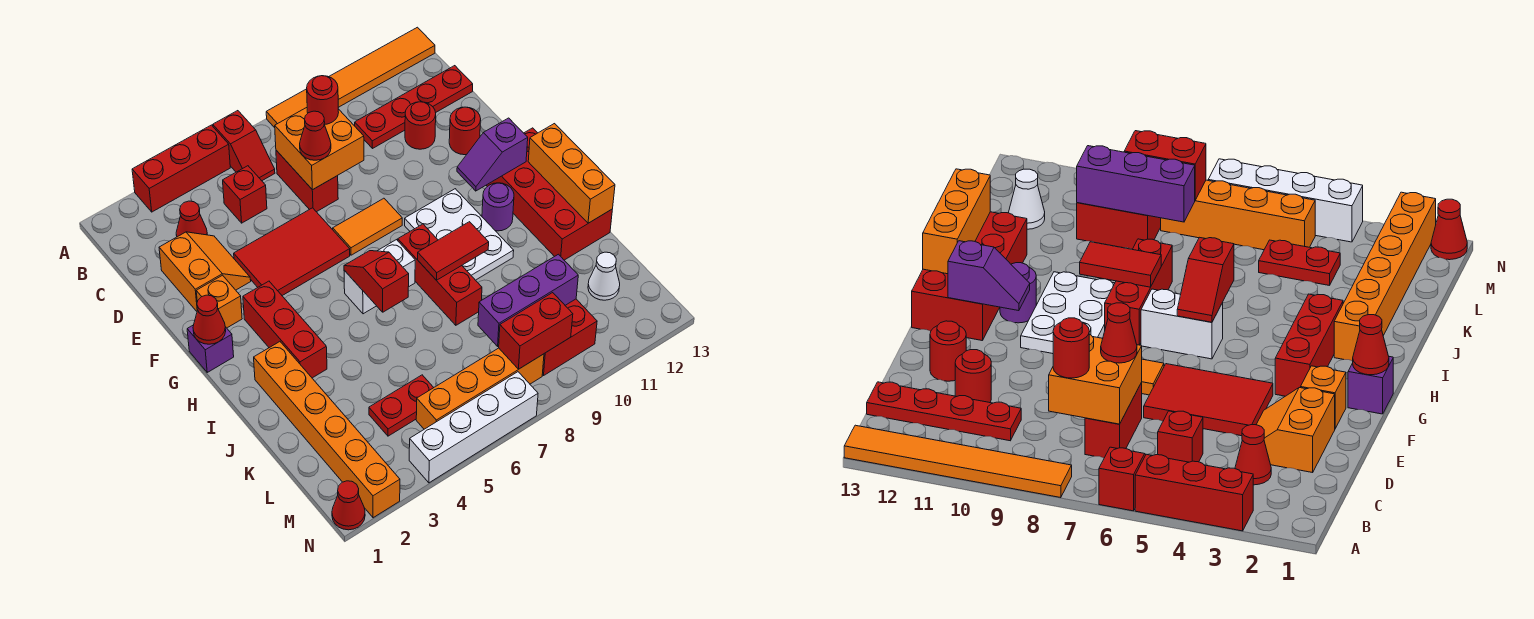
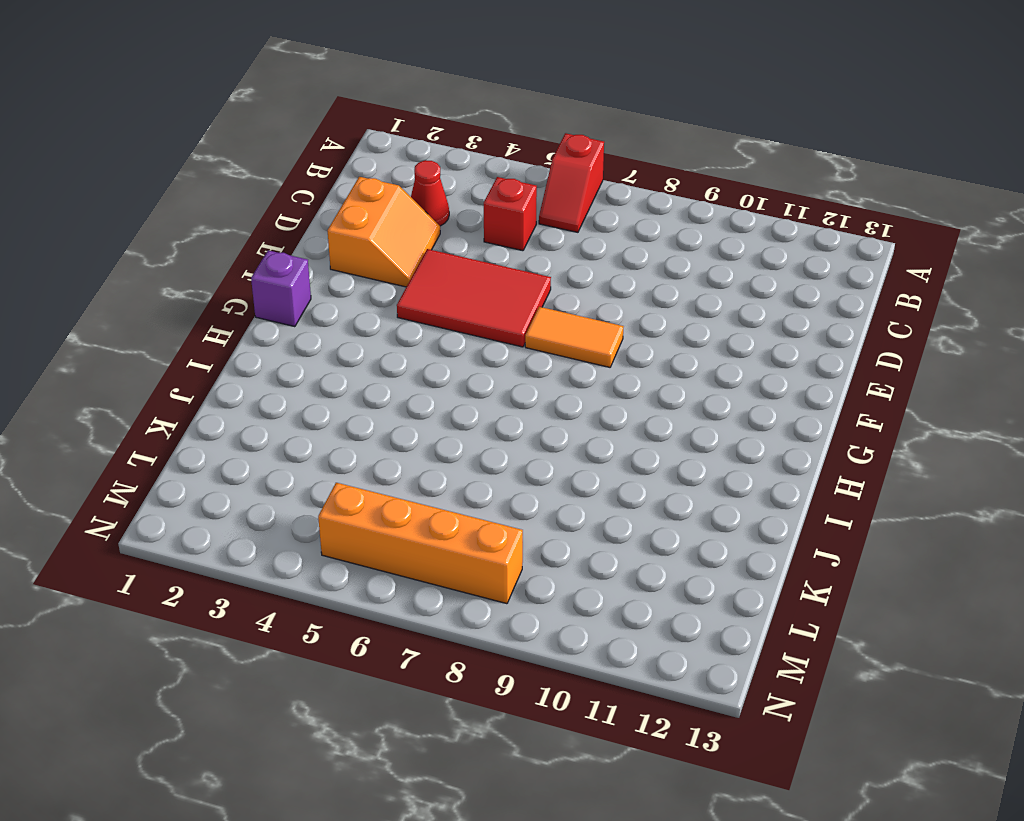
none -> red 1x3 brick [132,125,230,212]
none -> orange 1x6 tile [266,27,435,128]
none -> red 1x2 brick [276,150,338,212]
none -> red 1x4 plate [355,66,473,148]

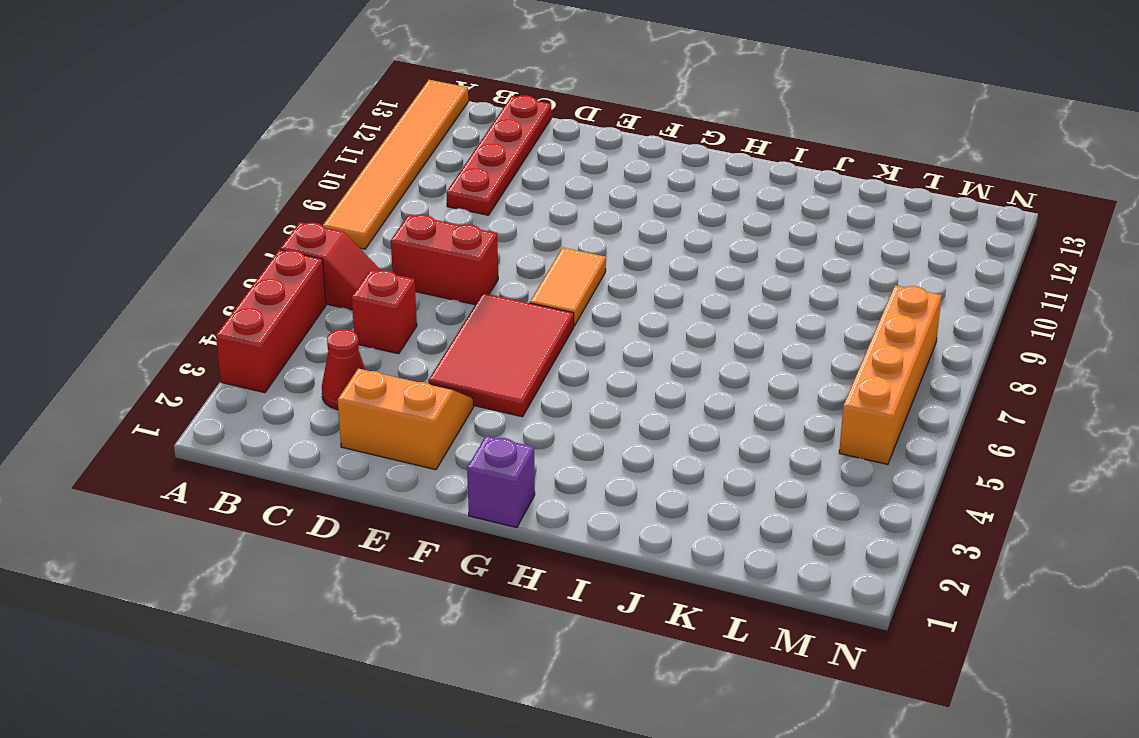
none -> red 1x1 round brick [405,102,436,149]
none -> red 1x1 round brick [449,107,481,155]
none -> orange 1x1 brick [196,275,242,328]
none -> red 1x3 brick [243,281,327,378]

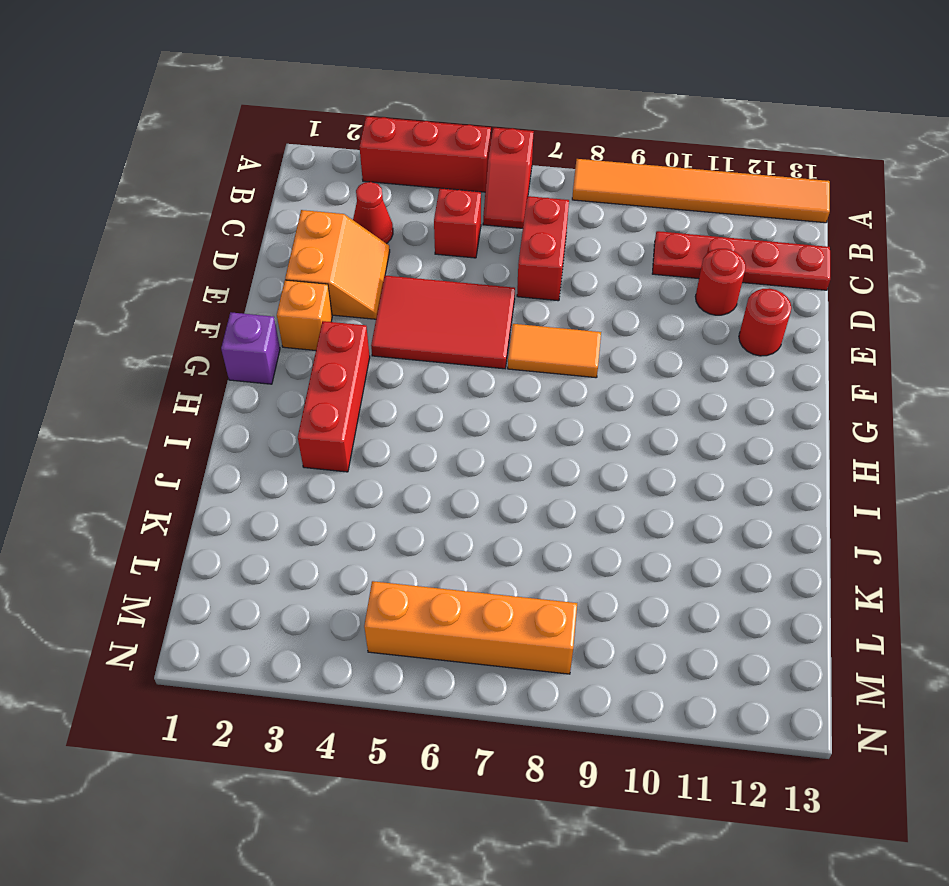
none -> white 2x3 plate [405,189,514,280]
none -> red 2x4 brick [487,128,612,260]
none -> white 1x2 brick [344,240,415,314]
none -> red 1x3 brick [398,224,482,325]

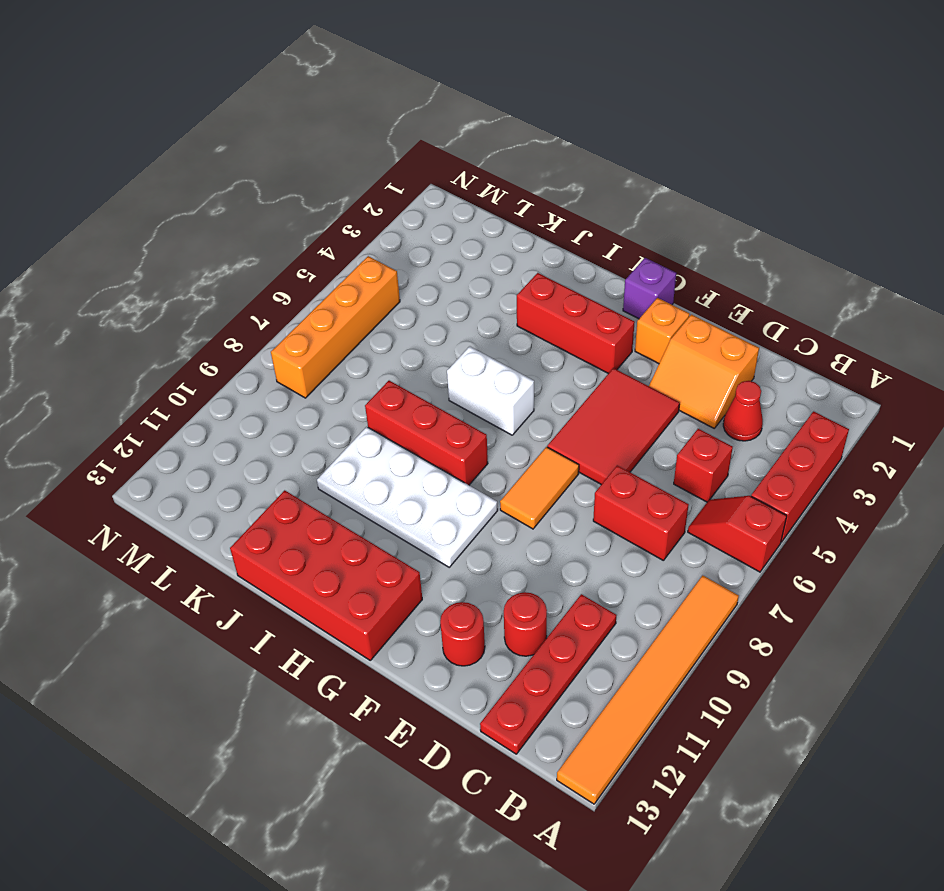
white 2x4 plate [317,427,498,567] -> white 2x3 plate [405,189,514,280]
white 1x2 brick [447,346,534,435] -> white 1x2 brick turned to [344,240,415,314]
none -> purple 1x1 round brick [482,183,514,231]
none -> orange 1x6 brick [254,342,400,518]
none -> red 1x2 plate [369,375,434,436]
none -> red 2x2 brick [542,299,597,375]

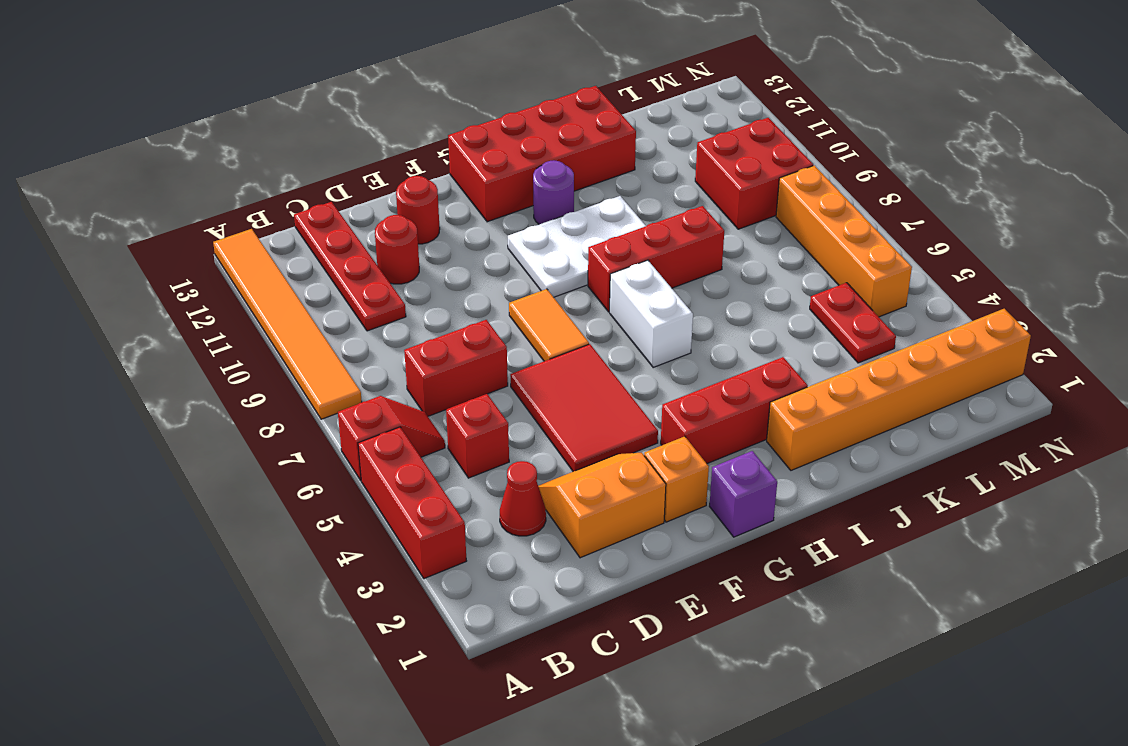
none -> white 1x1 cone [588,252,620,300]
none -> red 1x1 cone [332,481,365,530]
none -> white 1x4 brick [409,372,538,483]
none -> orange 2x2 brick [275,108,364,190]

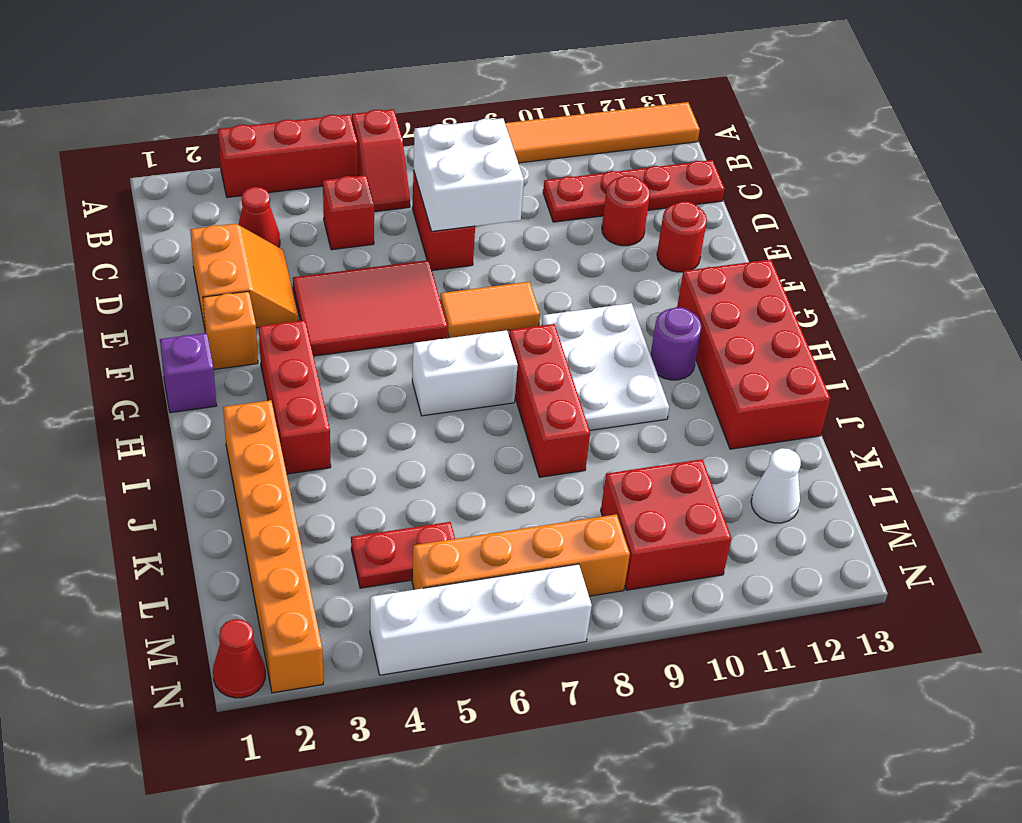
white 2x2 brick [414,118,524,231] -> orange 2x2 brick [275,108,364,190]
none -> red 1x1 cone [193,295,226,344]
none -> purple 1x2 slope [457,118,528,191]
none -> red 1x2 slope [344,251,409,312]
none -> orange 1x3 brick [528,124,615,223]

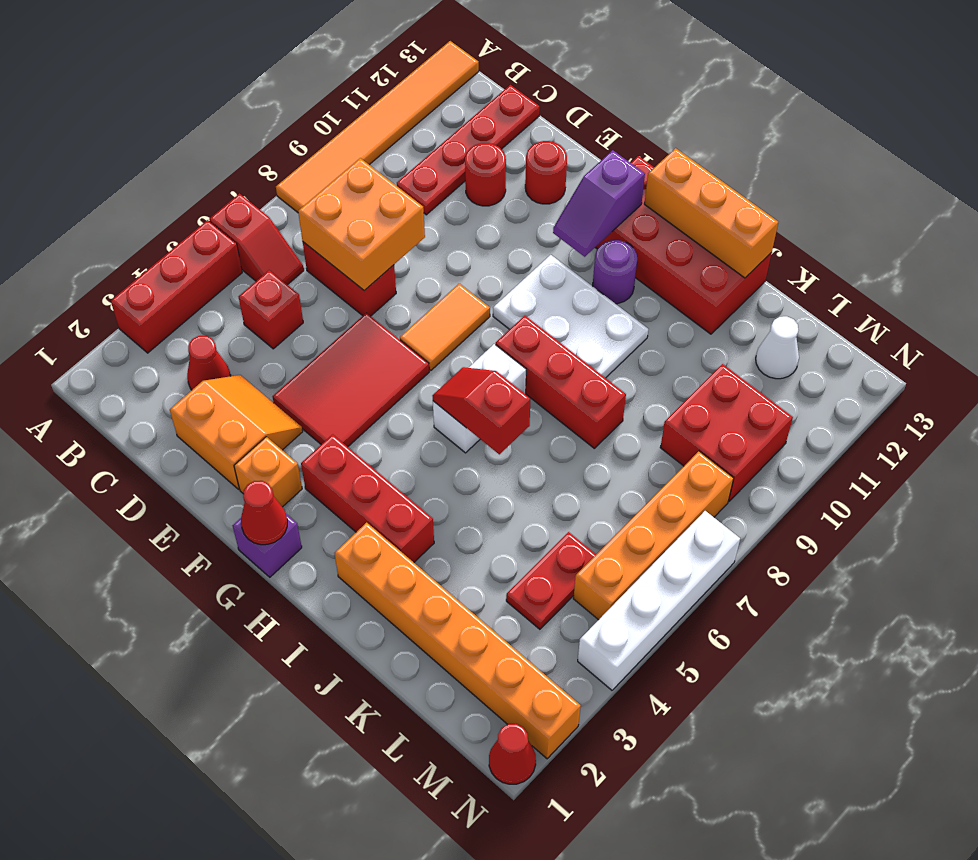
none -> red 1x2 tile [418,222,489,280]
none -> purple 1x3 brick [478,254,578,346]
none -> red 1x2 brick [499,293,573,369]
none -> red 1x1 round brick [307,76,339,125]

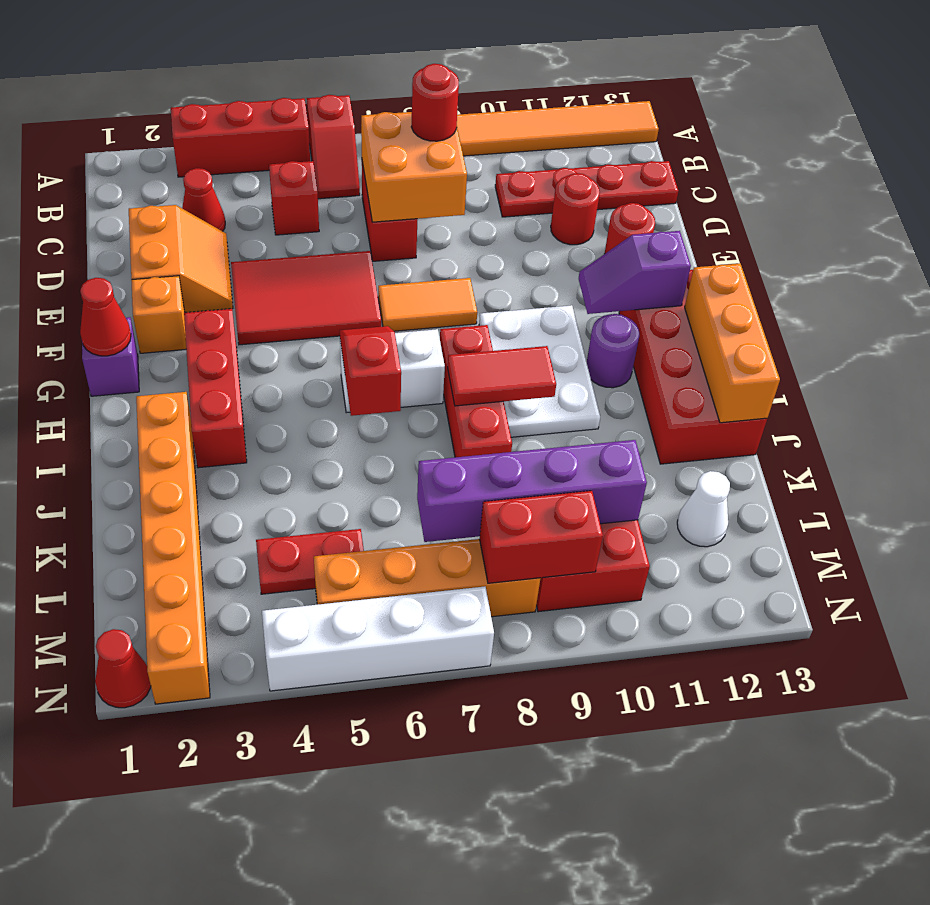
purple 1x4 brick [417,440,647,542] -> purple 1x3 brick [478,254,578,346]
none -> red 1x1 cone [300,111,331,160]

